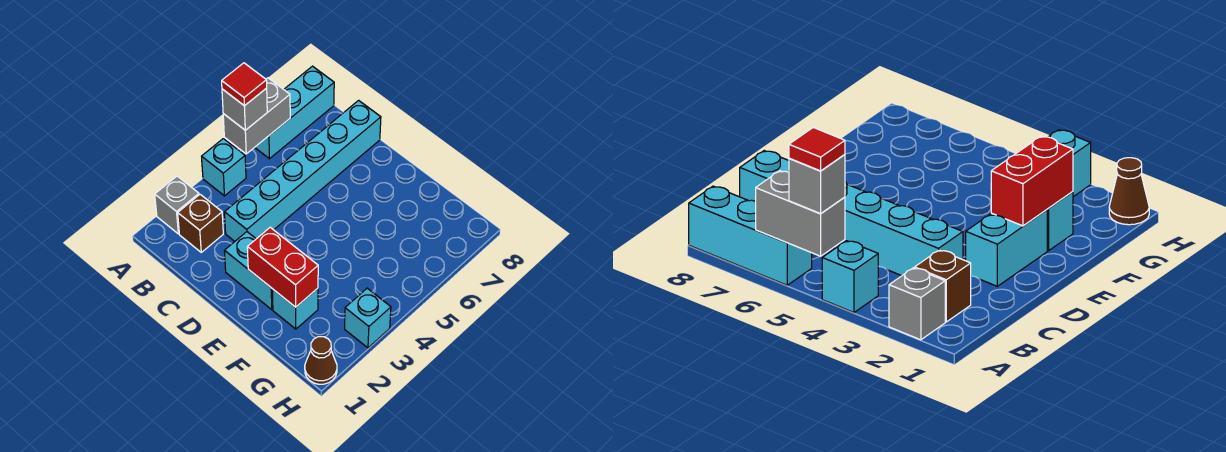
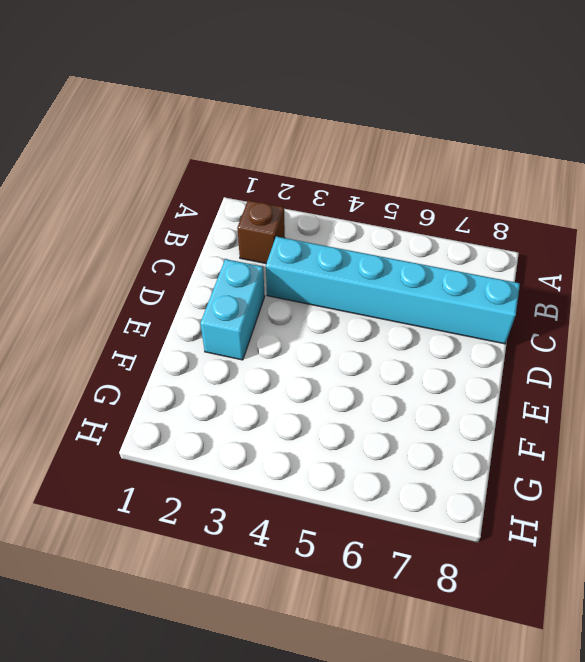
none -> grey 1x1 brick [155,176,199,234]
none -> cyan 1x1 brick [202,139,246,196]
none -> cyan 1x3 brick [255,66,334,159]

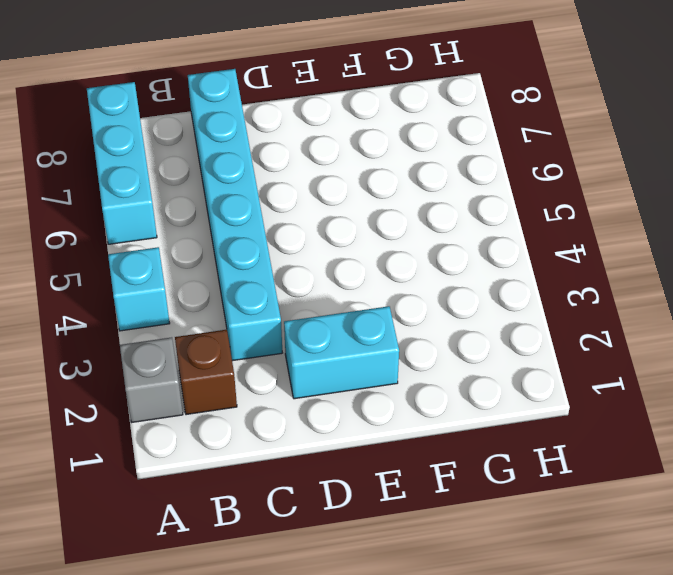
none -> cyan 1x1 brick [272,288,318,329]
none -> brown 1x1 cone [305,337,337,384]
none -> cyan 1x1 brick [345,288,391,348]

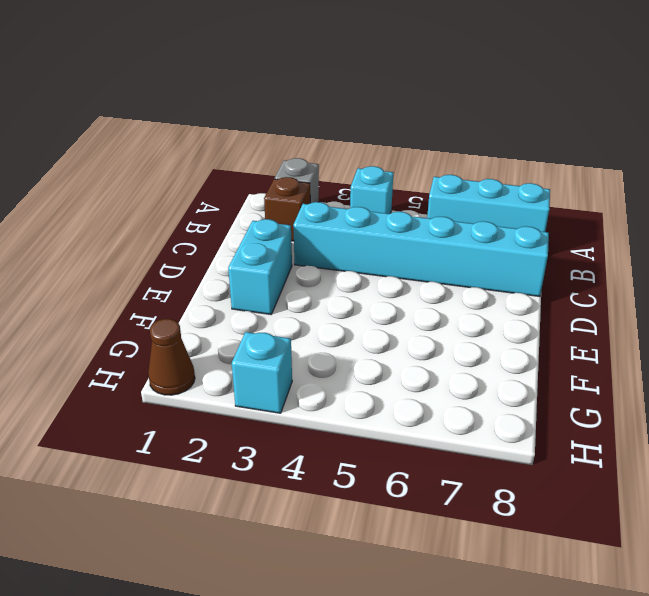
none -> cyan 1x1 brick [272,288,318,329]
none -> grey 1x2 brick [223,78,290,154]
none -> red 1x2 brick [247,227,318,307]

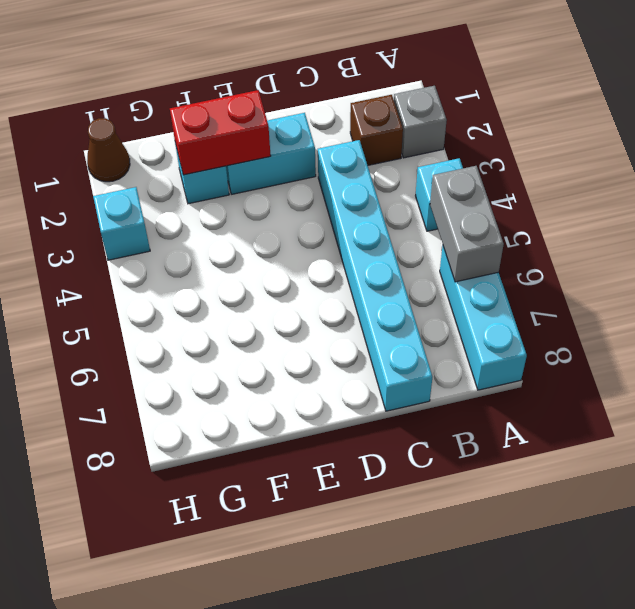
none -> grey 1x1 brick [222,88,267,130]
none -> red 1x1 tile [222,63,267,106]

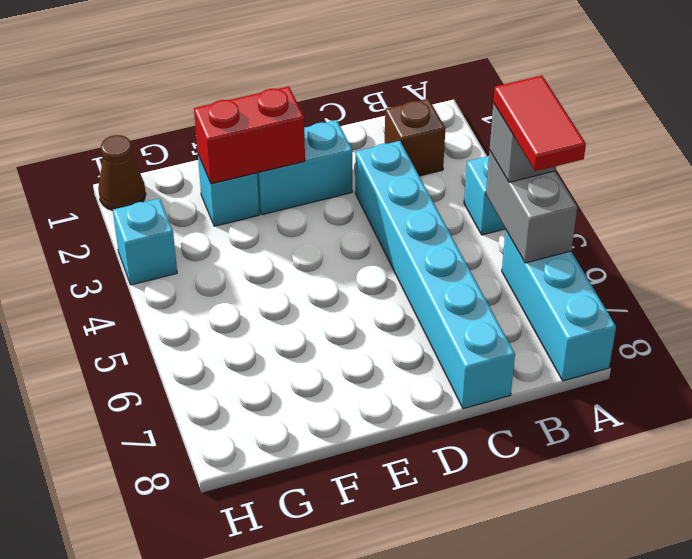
red 1x2 tile [493,76,586,171] -> red 1x1 tile [222,63,267,106]
none -> grey 1x1 brick [155,176,199,234]

